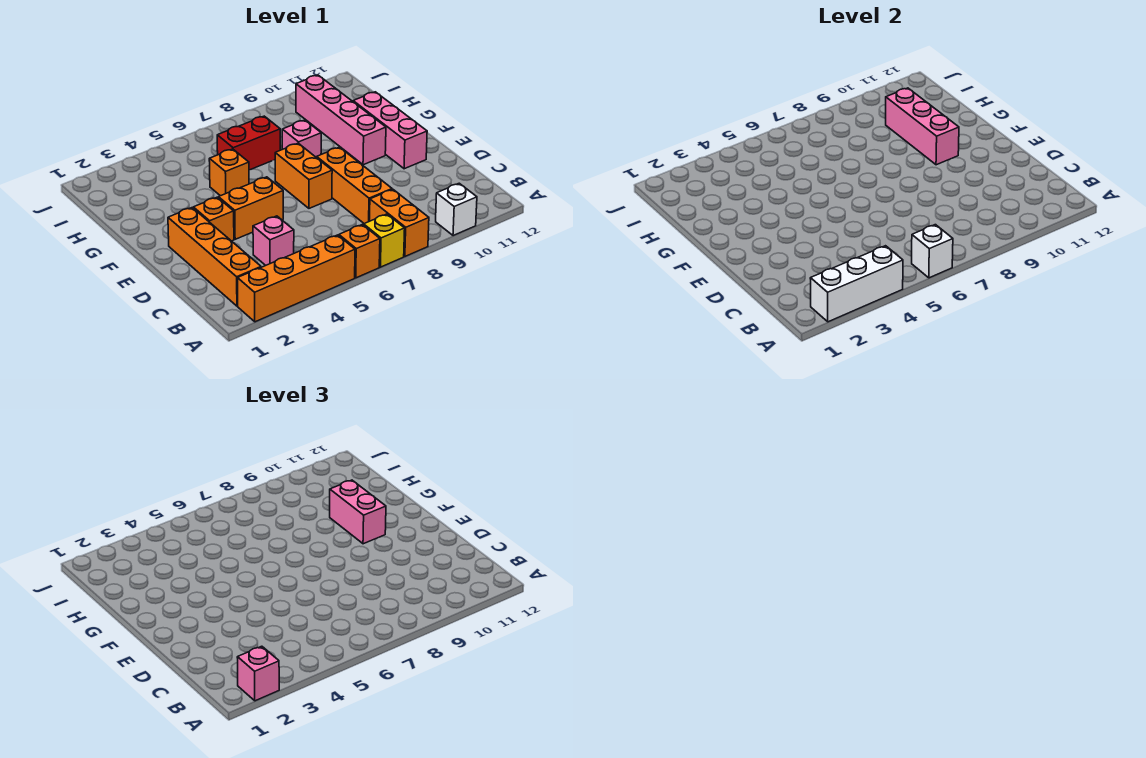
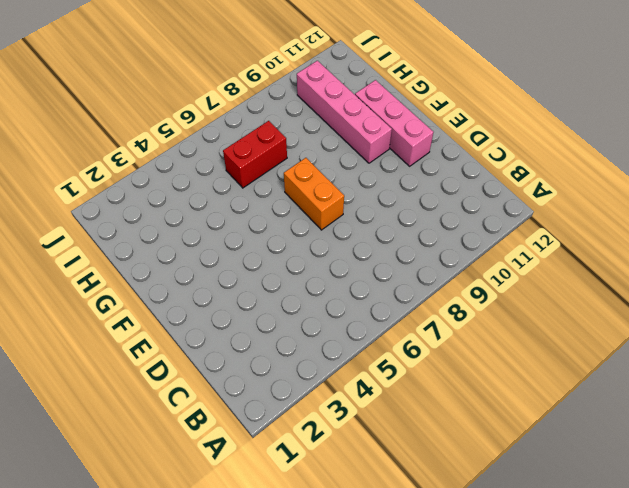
none -> orange 1x4 brick [237,235,355,322]
none -> orange 1x1 brick [339,225,380,278]
none -> yellow 1x1 brick [364,214,405,267]

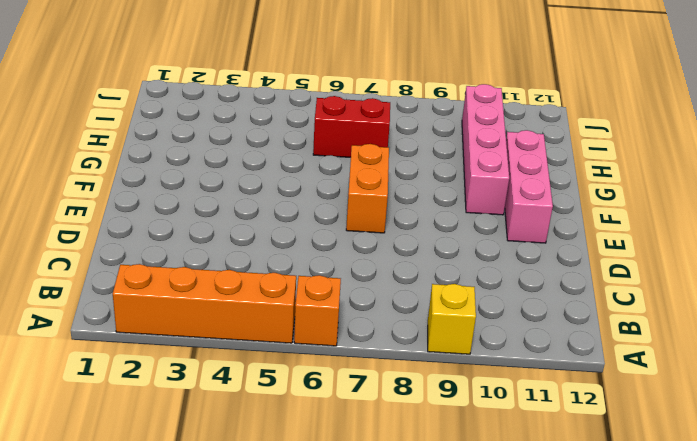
yellow 1x1 brick [428,284,476,354] -> yellow 1x1 brick moved to [364,214,405,267]
none -> orange 1x2 brick [370,189,429,256]
none -> white 1x1 brick [436,183,477,236]
none -> orange 1x4 brick [168,208,261,306]

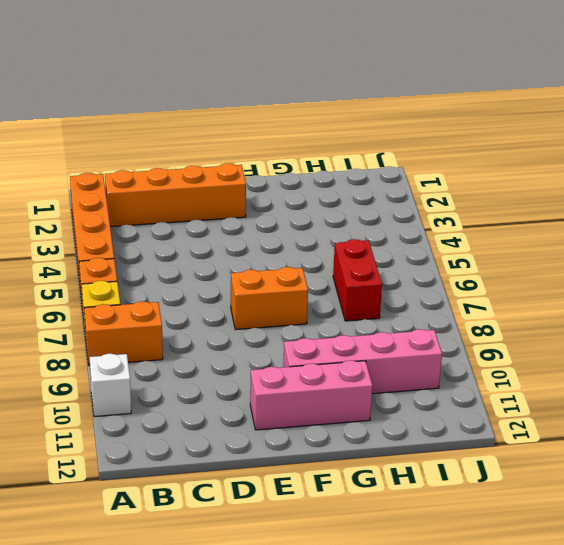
none -> pink 1x1 brick [253,216,294,265]
none -> orange 1x3 brick [317,147,392,224]
none -> orange 1x1 brick [193,197,234,241]

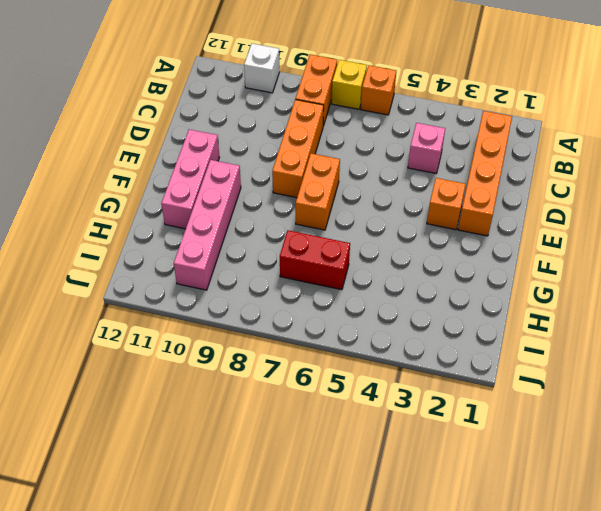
none -> orange 1x4 brick [237,235,355,322]
none -> orange 1x2 brick [218,177,283,239]
none -> orange 1x1 brick [209,149,249,196]

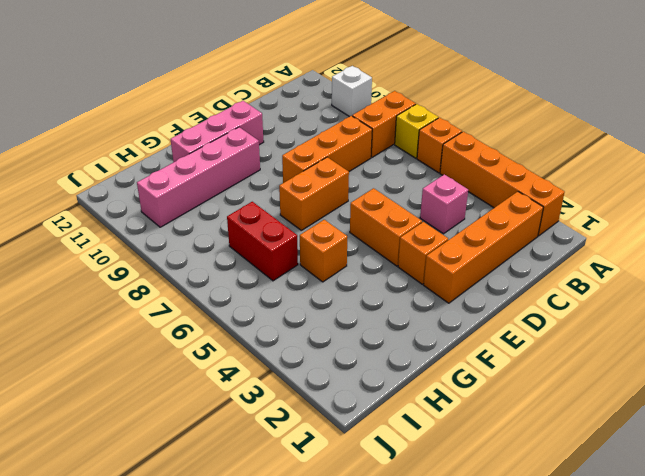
none -> pink 1x1 brick [282,120,321,158]
none -> white 1x3 brick [810,246,903,322]
none -> white 1x1 brick [912,225,953,278]

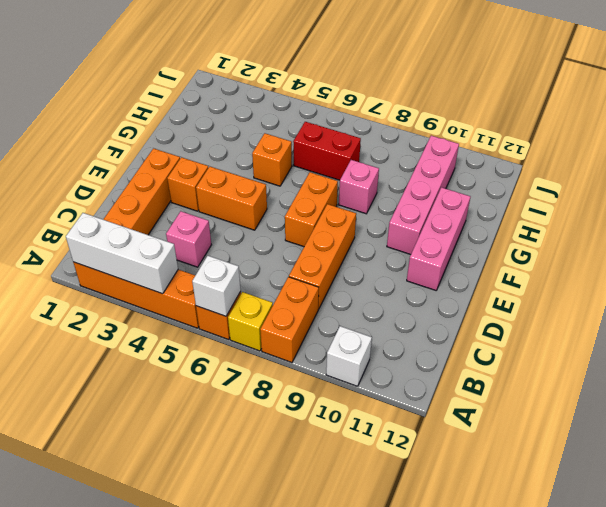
none -> pink 1x3 brick [886,88,959,165]
none -> pink 1x1 brick [237,646,279,701]
none -> pink 1x2 brick [330,480,386,544]

